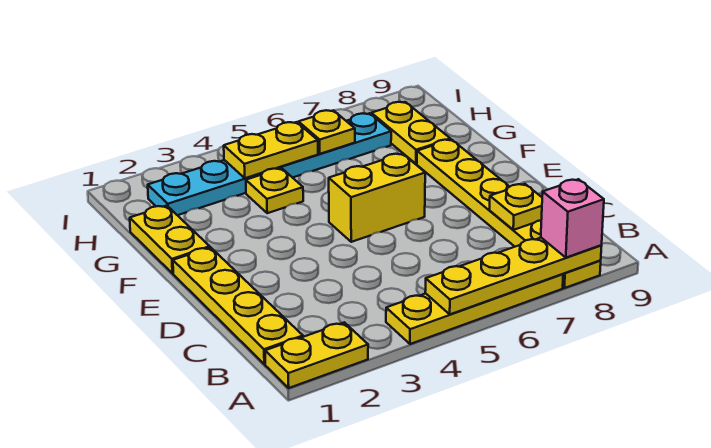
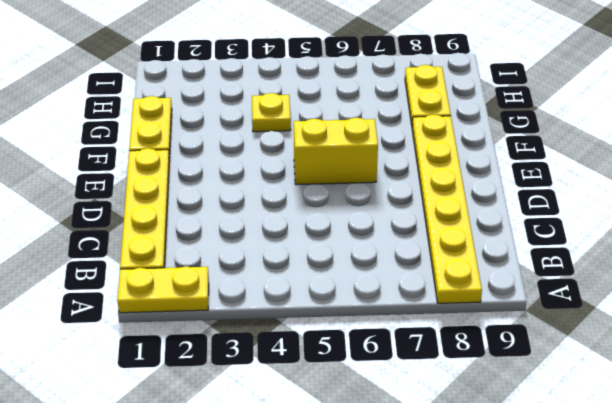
none -> yellow 1x4 plate [386,274,563,344]
none -> cyan 1x6 plate [148,113,391,215]
none -> yellow 1x4 plate [425,238,602,314]

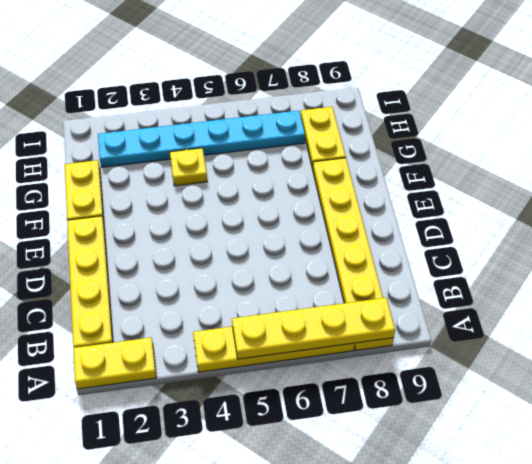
none -> yellow 1x2 brick [329,154,425,242]
none -> yellow 1x1 plate [489,184,542,230]
none -> yellow 1x2 plate [224,122,318,178]

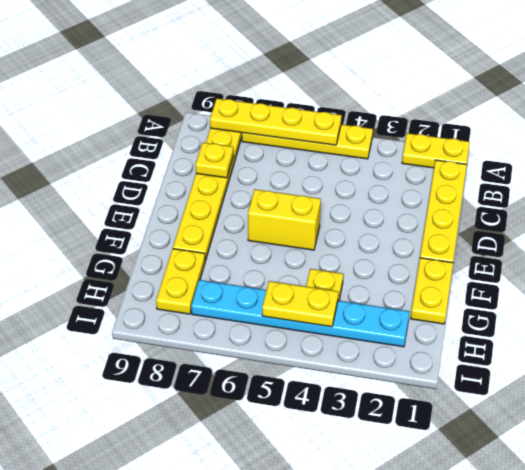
none -> yellow 1x1 plate [299,110,355,154]
none -> pink 1x1 brick [541,179,604,258]

